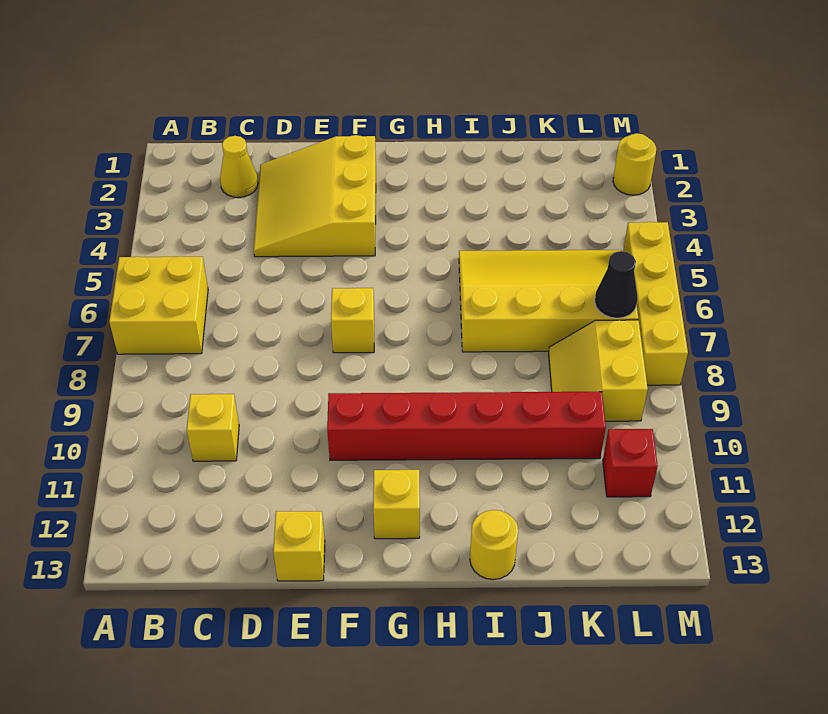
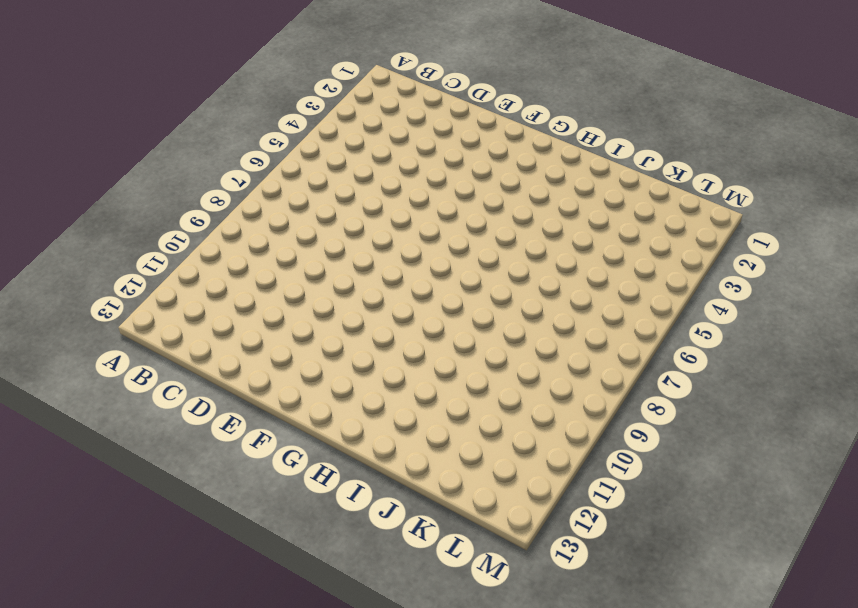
none -> yellow 2x2 brick [109,256,208,354]
none -> yellow 1x1 cone [220,136,258,198]
none -> yellow 1x1 brick [187,394,239,461]

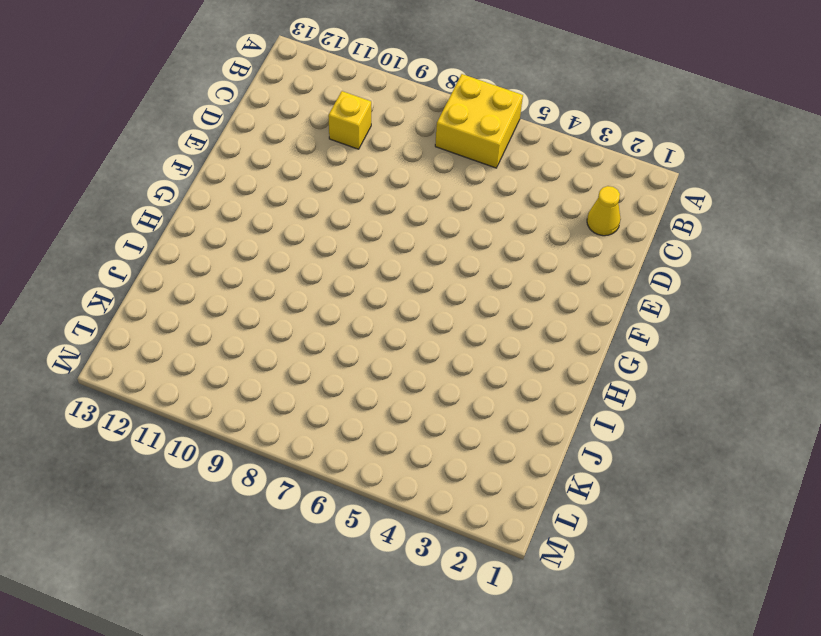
none -> yellow 3x3 slope [254,135,376,257]
none -> yellow 1x1 brick [273,511,325,581]
none -> yellow 1x1 brick [331,288,374,353]

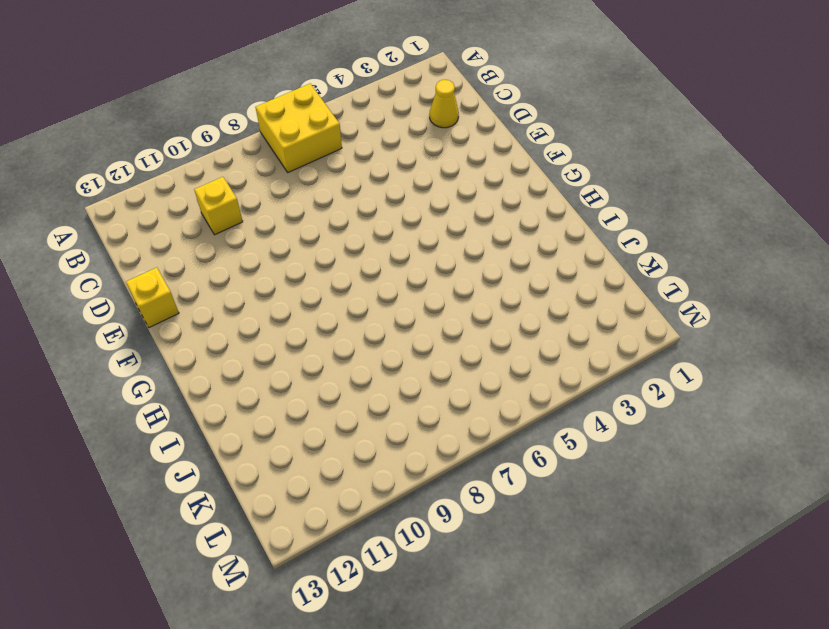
none -> yellow 3x3 slope [254,135,376,257]
none -> yellow 1x1 brick [331,288,374,353]
none -> red 1x6 brick [327,392,606,460]

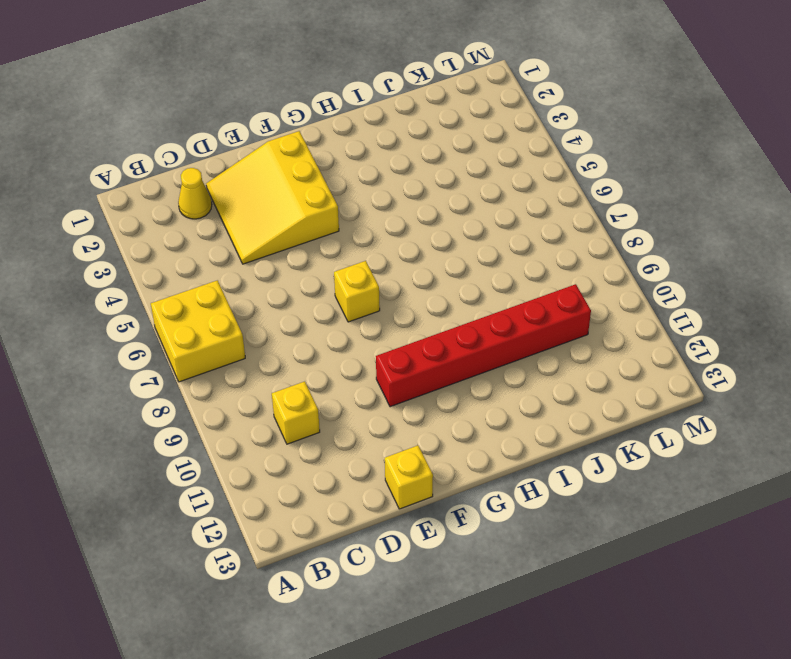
none -> yellow 1x1 brick [373,470,420,539]
none -> yellow 3x4 slope [459,250,638,352]
none -> yellow 1x1 round brick [470,510,518,580]

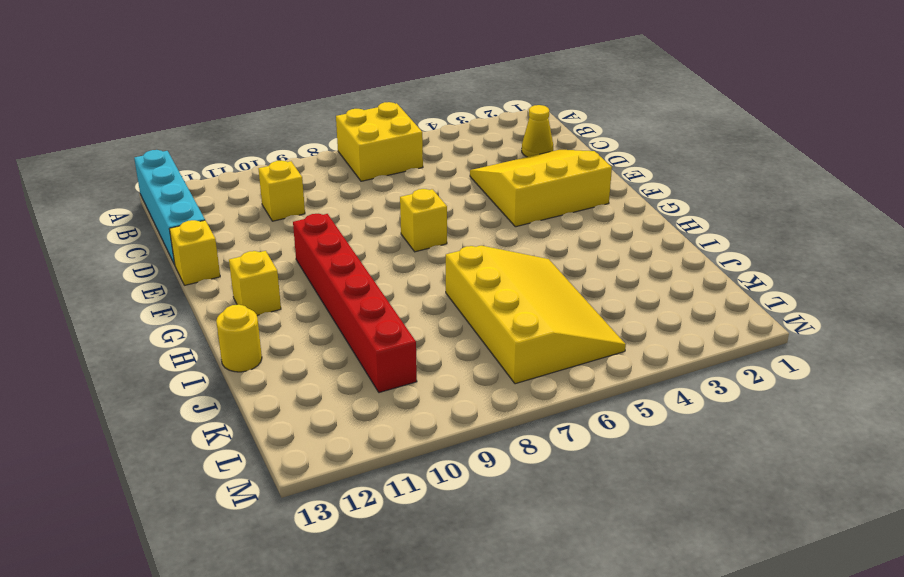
cyan 1x4 brick [134,150,205,265] -> none
none -> yellow 2x2 slope [549,320,648,421]
none -> red 1x1 brick [603,429,658,497]
none -> yellow 1x1 round brick [613,133,656,195]

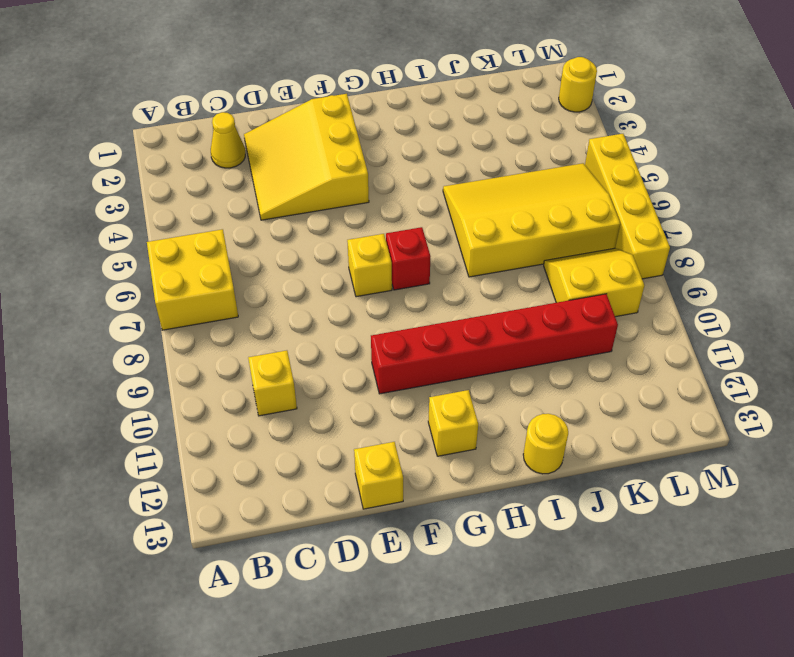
red 1x1 brick [386,227,430,290] -> red 1x1 brick moved to [603,429,658,497]
yellow 2x2 slope [544,248,644,317] -> yellow 2x2 slope turned to [549,320,648,421]
none -> black 1x1 cone [595,251,637,318]

